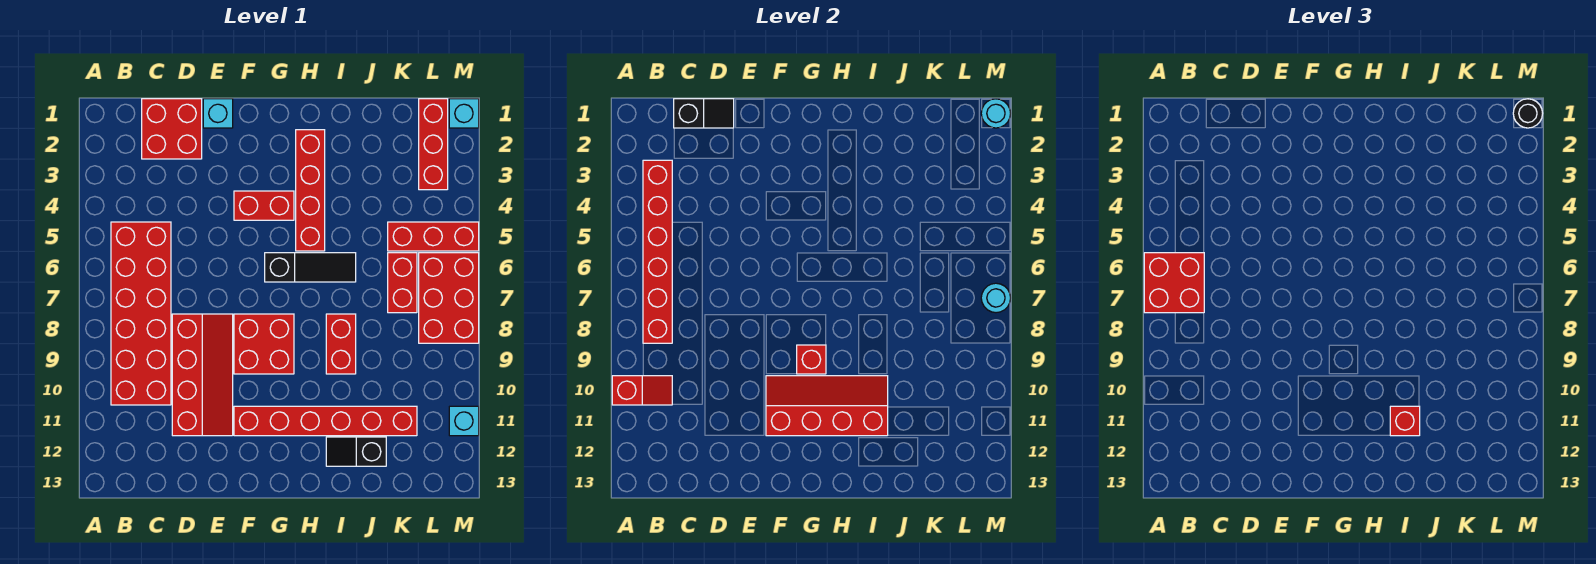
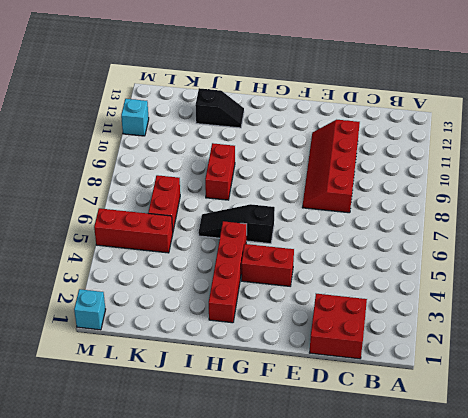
none -> red 2x6 brick [111,222,171,405]
none -> cyan 1x1 brick [203,99,233,128]
none -> red 2x2 brick [234,314,294,374]

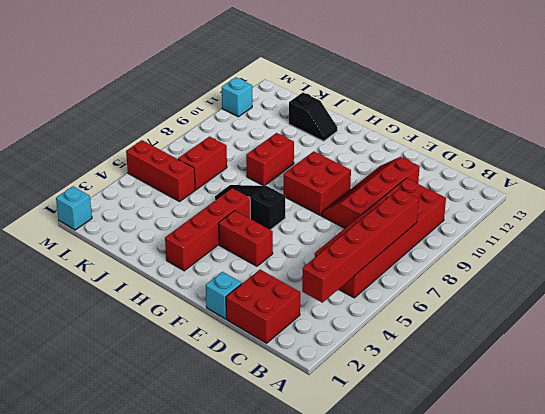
none -> red 1x6 brick [234,406,417,436]
none -> red 1x3 brick [419,99,448,190]
none -> red 2x3 brick [419,253,479,343]

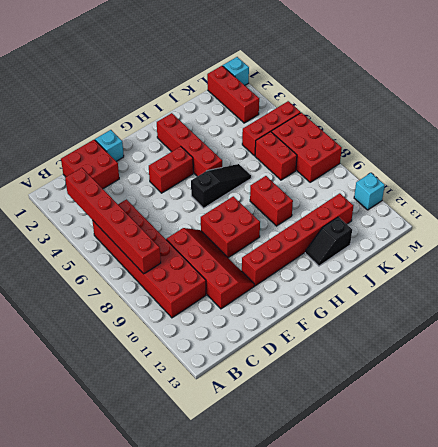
none -> red 1x2 slope [612,376,672,405]
none -> black 1x2 slope [674,99,734,128]
none -> red 2x4 slope [766,376,888,436]

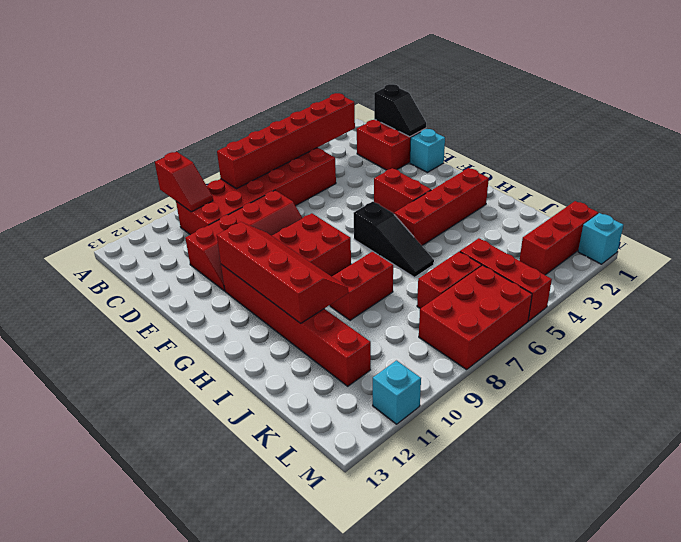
none -> black 1x2 slope [326,437,386,466]
none -> red 1x1 brick [797,345,826,374]
none -> cyan 1x1 round brick [981,99,1011,128]

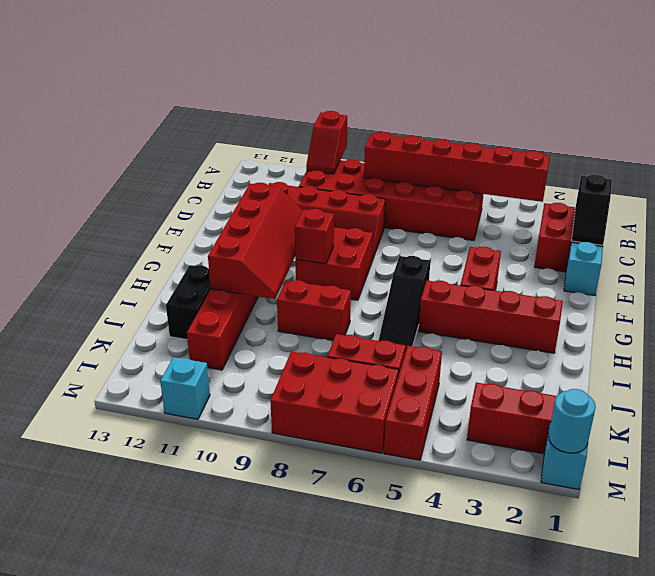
black 1x2 brick [166,265,211,340] -> black 1x2 slope [326,437,386,466]
none -> cyan 1x1 round brick [981,283,1011,313]
none -> red 2x2 brick [1144,253,1204,313]
none -> red 1x1 brick [1390,406,1420,436]

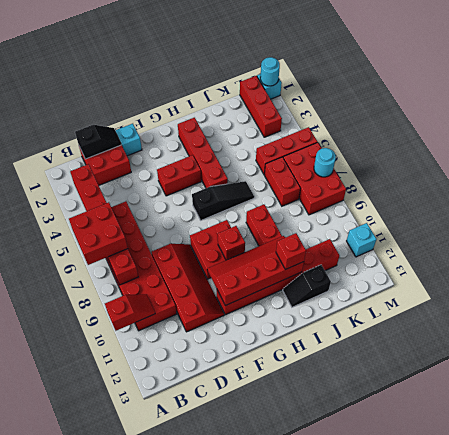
none -> black 1x1 round brick [1513,99,1543,128]

